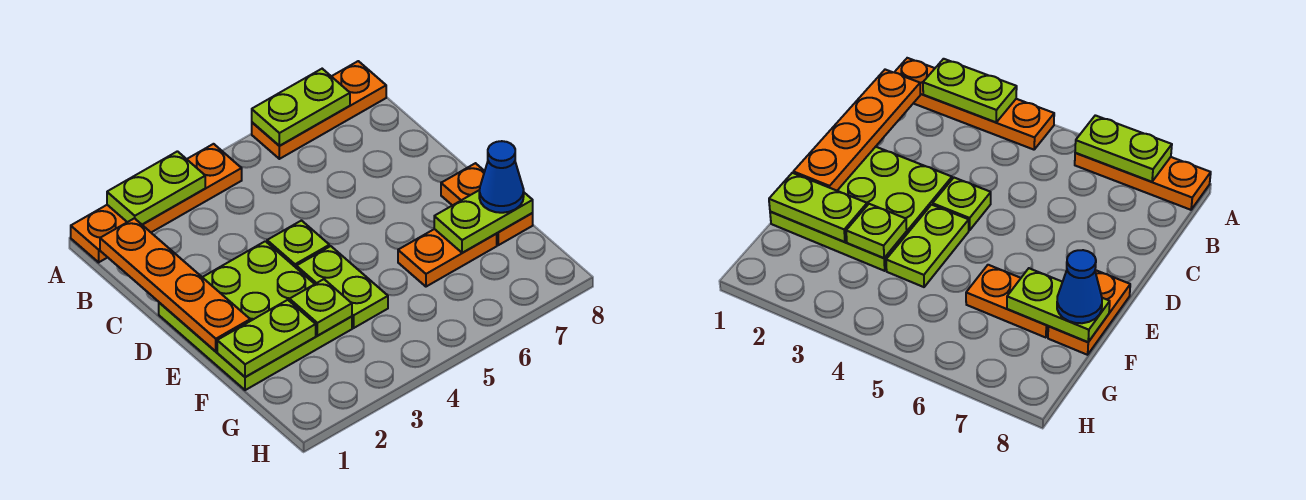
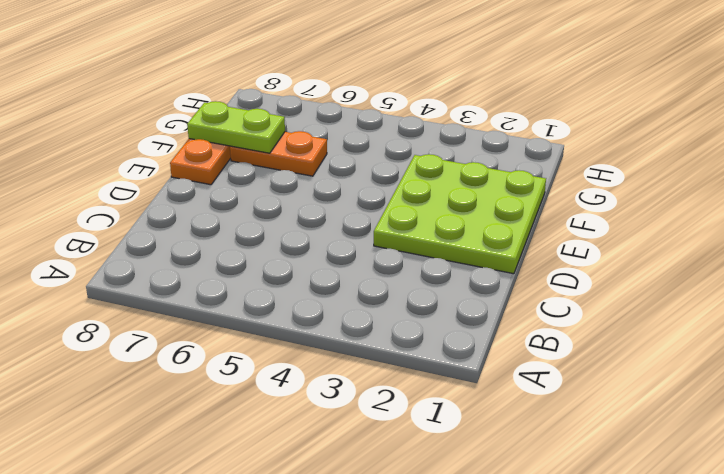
none -> orange 1x4 plate [71,144,242,262]
none -> orange 1x3 plate [252,61,386,159]
none -> lime 1x1 plate [267,221,329,267]

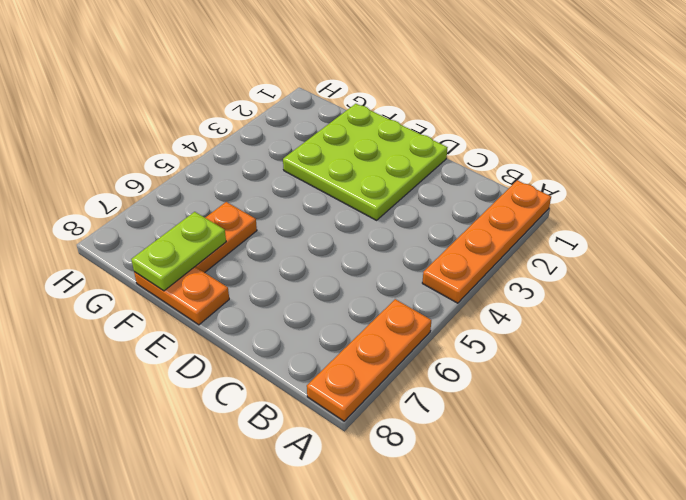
none -> lime 1x1 plate [267,221,329,267]
none -> lime 1x2 plate [296,246,388,328]
none -> lime 1x2 plate [107,151,205,225]

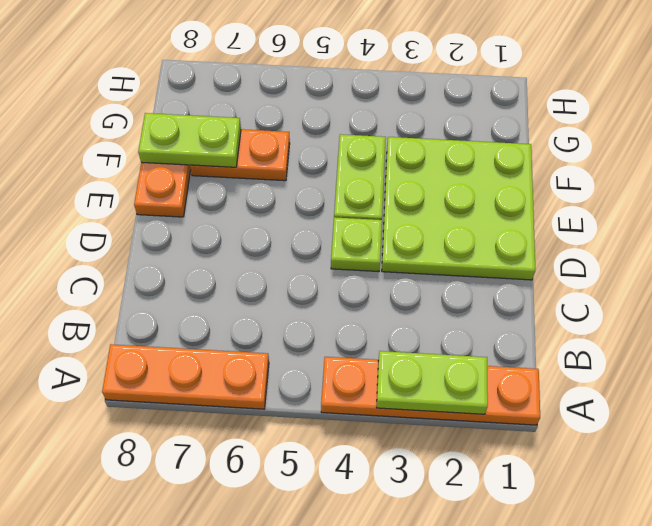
none -> lime 1x2 plate [252,69,350,146]
none -> orange 1x4 plate [100,218,250,351]
none -> lime 1x2 plate [217,300,316,377]

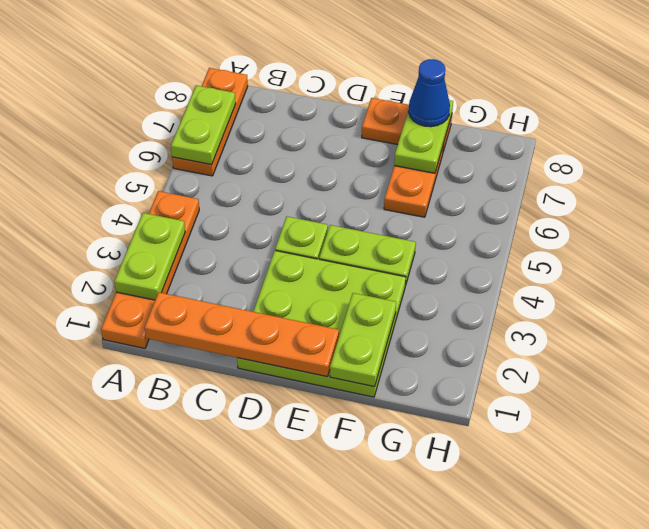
none -> lime 1x1 plate [290,279,352,336]

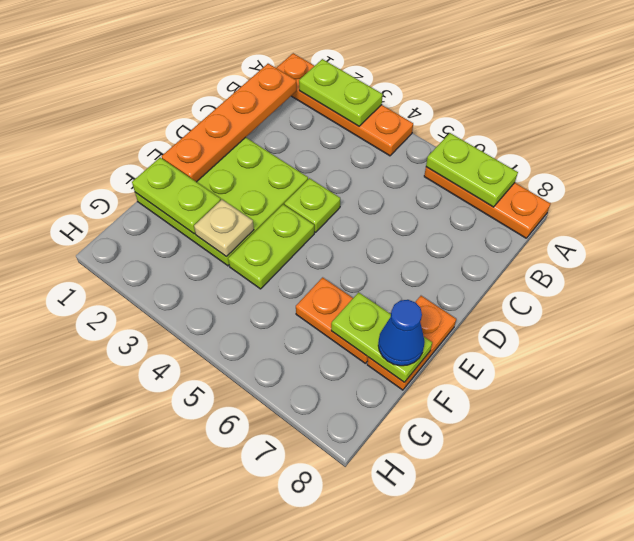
tan 1x1 plate [194,200,254,257] -> lime 1x1 plate [290,279,352,336]

